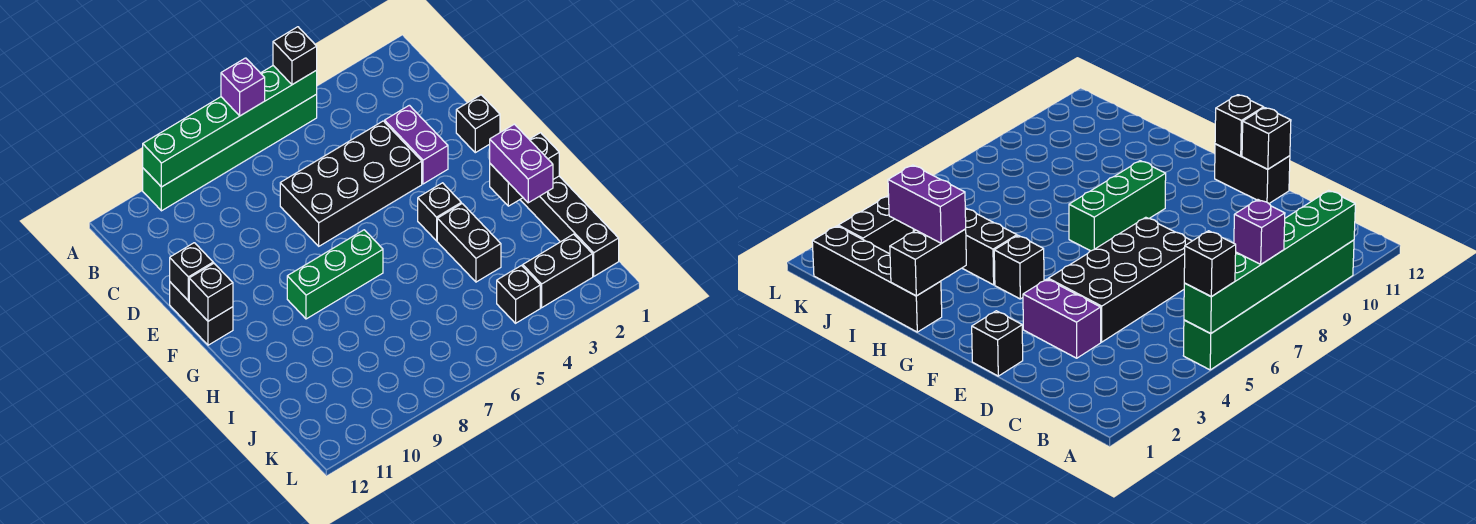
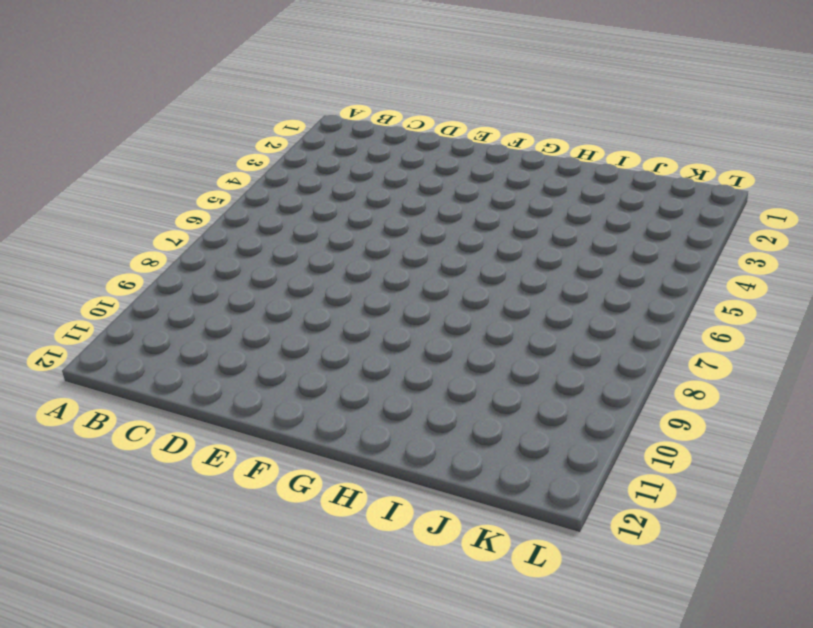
none -> green 1x6 brick [143,94,317,211]
none -> purple 1x2 brick [385,105,448,184]
none -> black 2x4 brick [280,121,422,246]

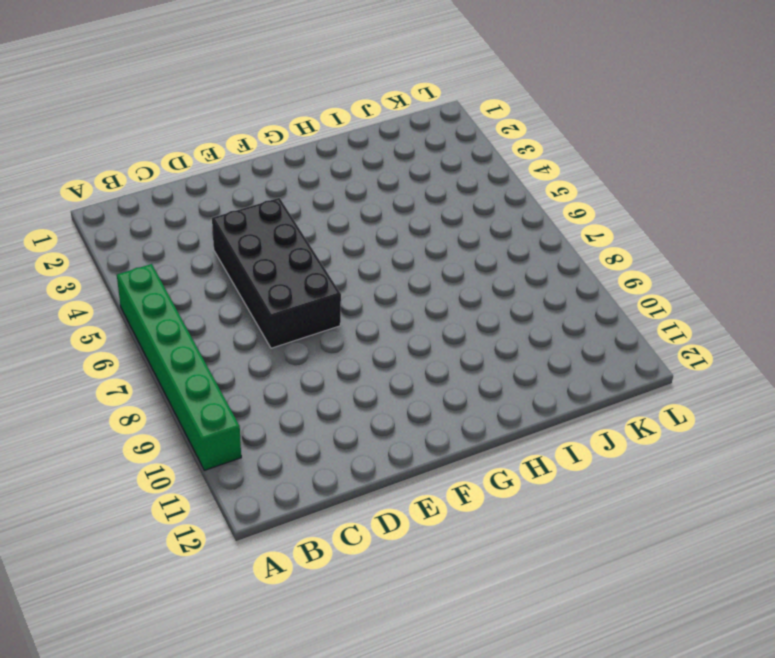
none -> purple 1x2 brick [385,105,448,184]
none -> black 1x1 brick [456,95,500,153]
none -> black 1x2 brick [170,282,233,345]

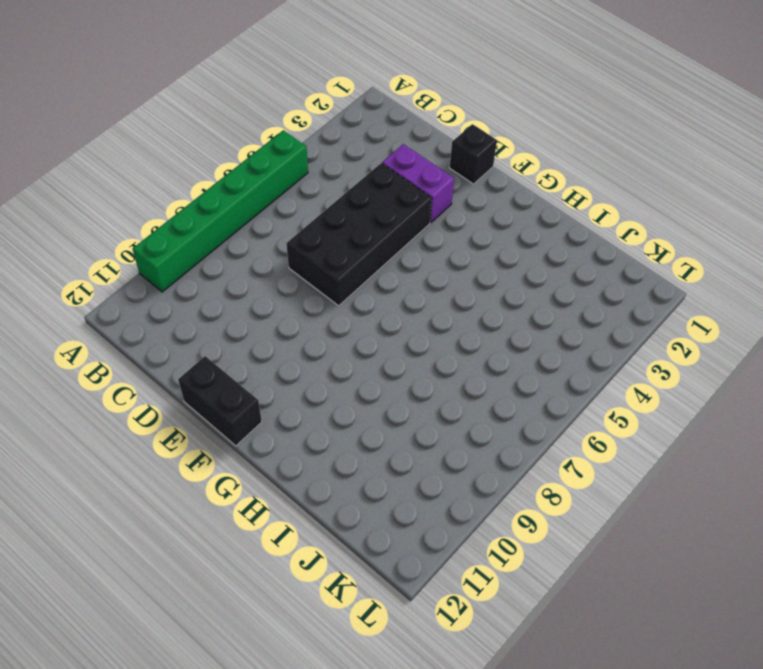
none -> black 1x1 brick [418,183,461,241]
none -> green 1x3 brick [287,230,383,319]
none -> black 1x4 brick [520,176,619,276]

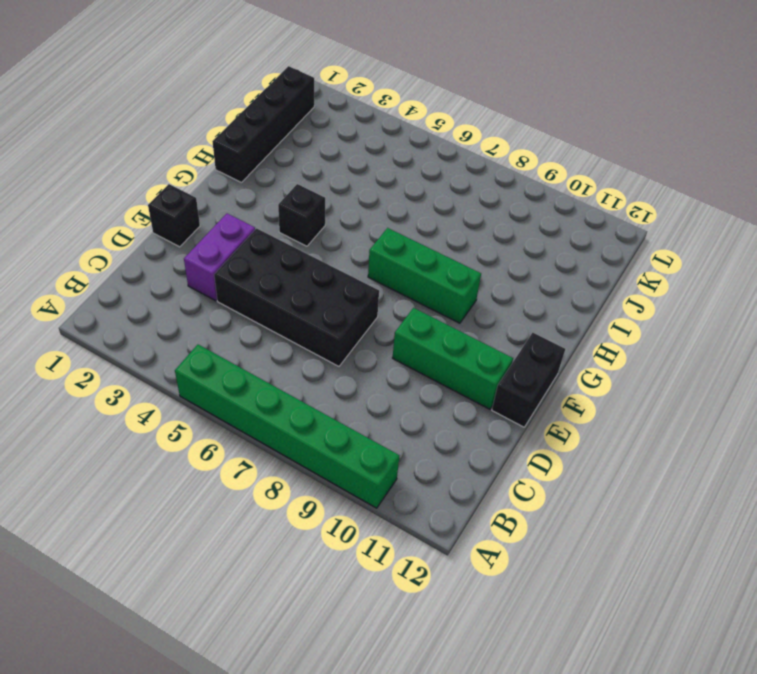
green 1x3 brick [393,308,513,409] -> none
none -> black 1x2 brick [437,204,501,282]
none -> black 1x2 brick [523,234,593,308]
none -> black 1x1 brick [497,266,540,323]

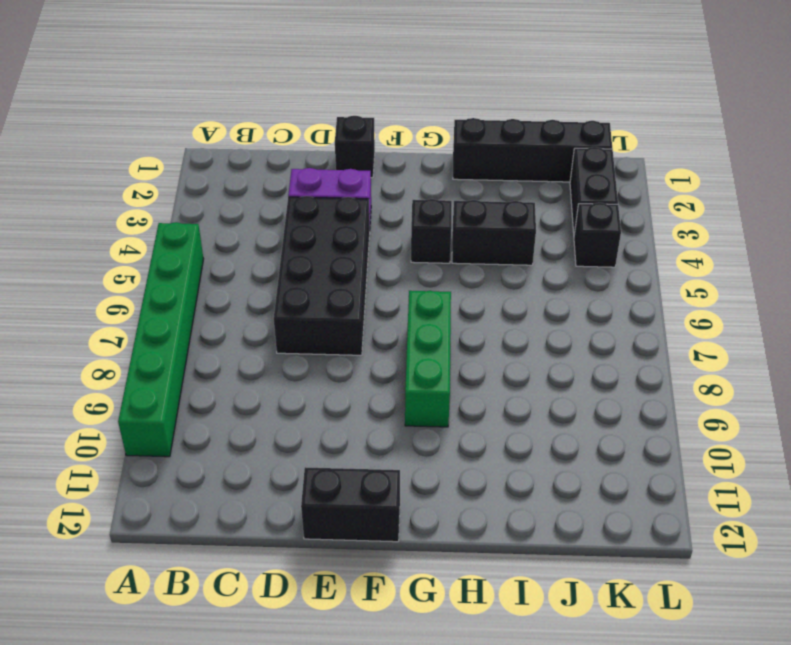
none -> green 1x6 brick [143,66,317,187]
none -> black 1x1 brick [170,243,213,301]
none -> black 1x1 brick [189,263,233,321]

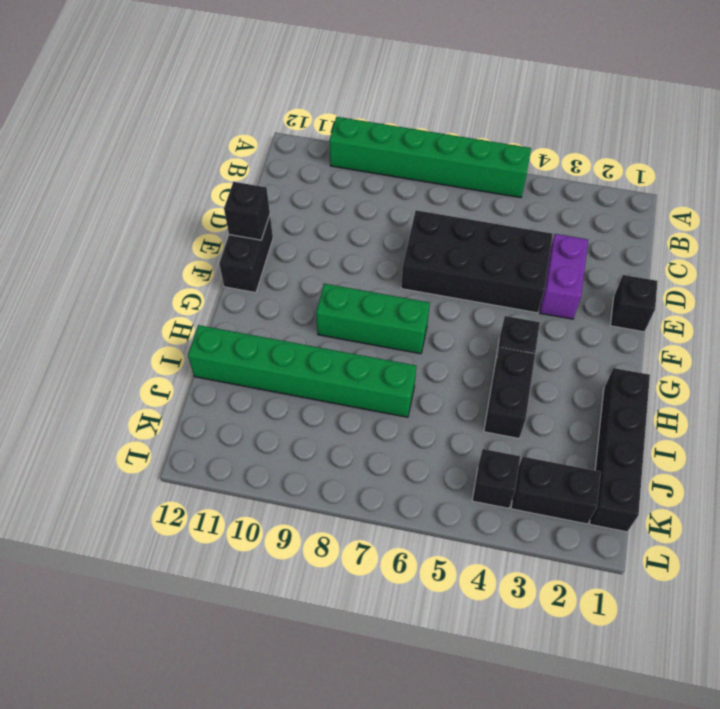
green 1x6 brick [188,325,416,417] -> green 1x6 brick moved to [143,66,317,187]
none -> black 1x1 brick [189,263,233,321]
none -> black 1x2 brick [490,133,559,206]
none -> black 1x1 brick [273,27,317,85]

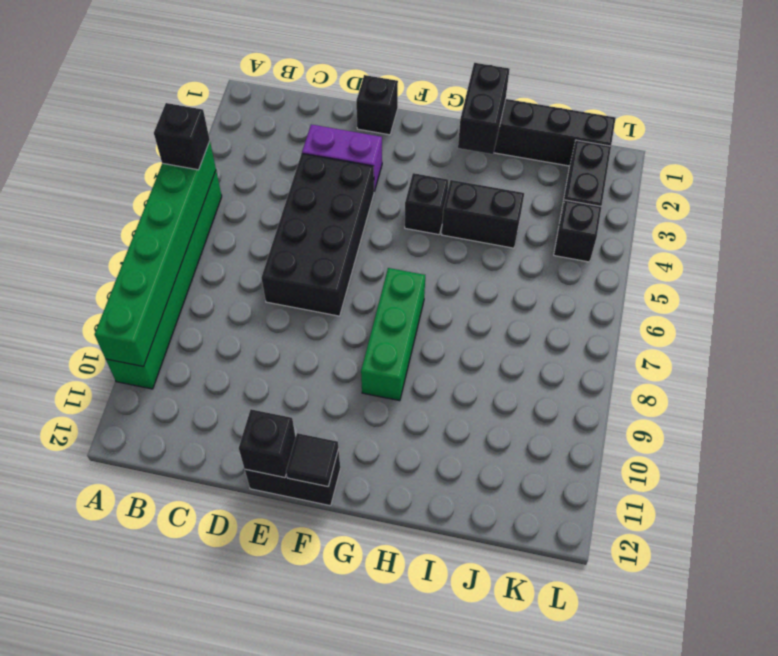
black 1x1 tile [286,433,339,487] -> black 1x1 brick [189,263,233,321]
none -> purple 1x1 brick [221,58,265,116]
none -> purple 1x2 brick [490,124,553,203]

